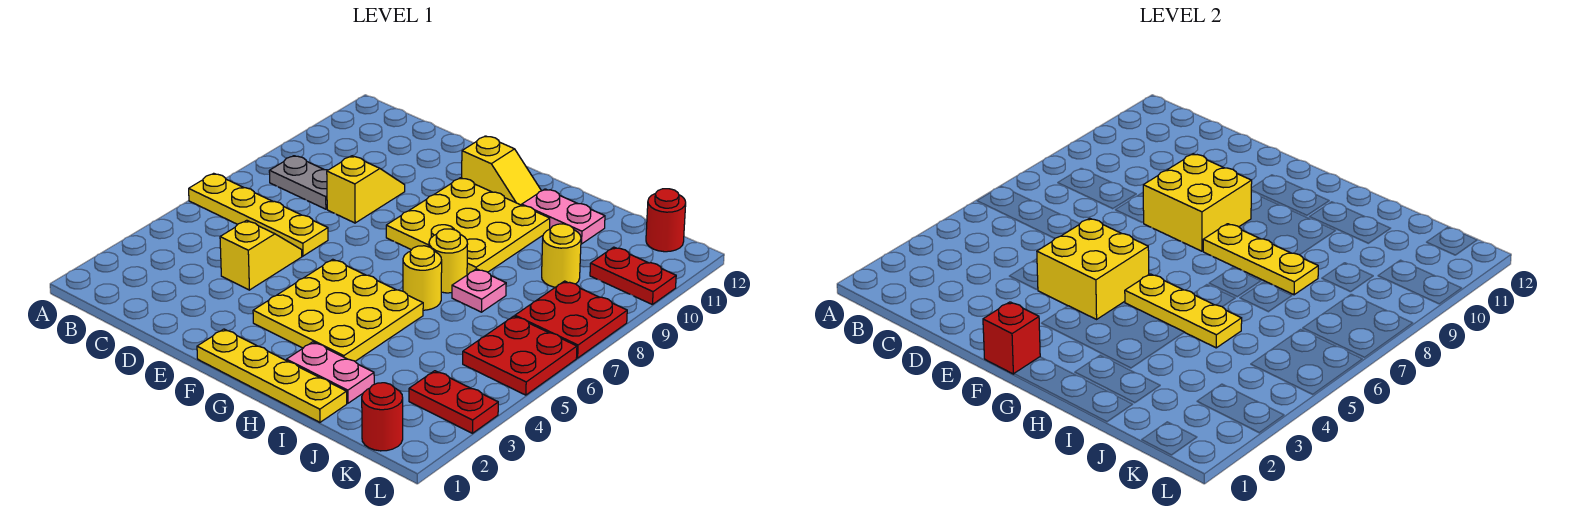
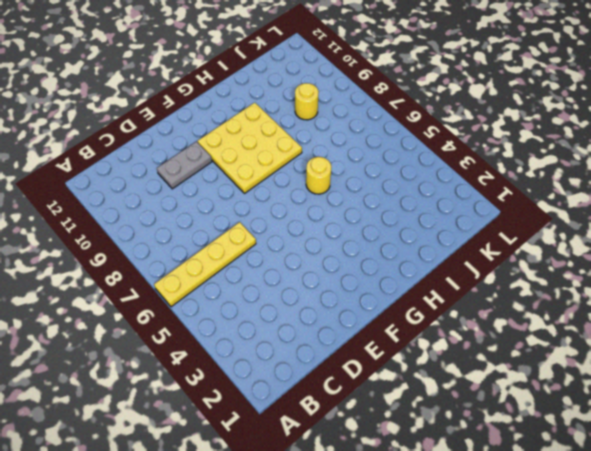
grey 1x2 plate [157,142,212,189] -> grey 1x2 plate moved to [269,156,328,209]
none -> yellow 1x2 slope [220,220,302,290]
none -> yellow 1x2 slope [327,156,405,223]
none -> yellow 1x4 plate [197,329,347,422]

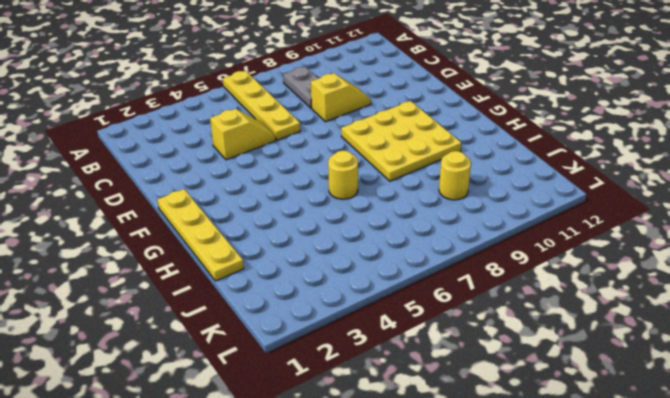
none -> yellow 3x3 plate [253,259,423,361]
none -> yellow 1x2 slope [462,136,541,205]
none -> pink 1x2 plate [287,342,374,403]

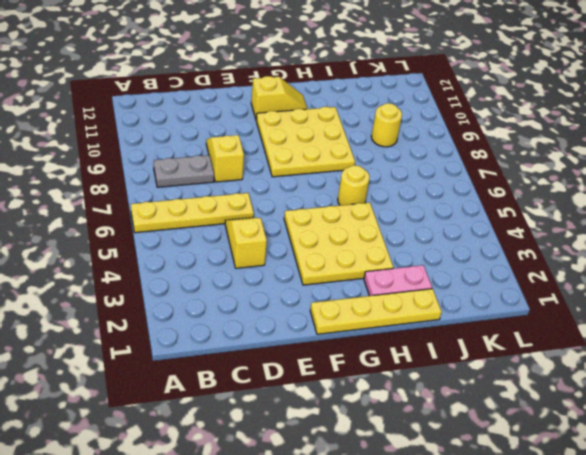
none -> yellow 1x1 round brick [429,229,468,293]
none -> pink 1x2 plate [522,189,605,244]
none -> pink 1x1 plate [452,269,506,312]

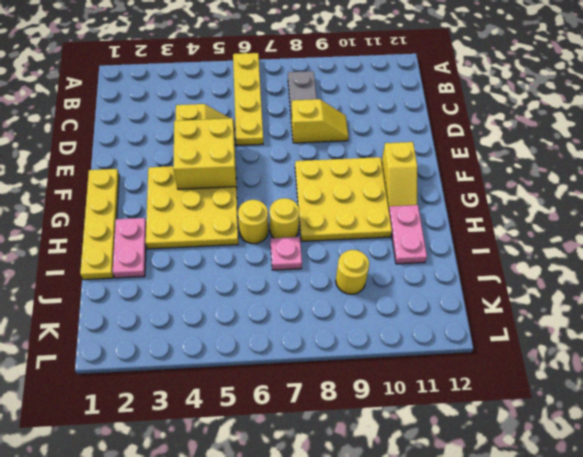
none -> red 1x1 round brick [362,383,403,451]
none -> red 1x2 plate [409,371,498,433]
none -> red 2x2 plate [463,316,577,395]

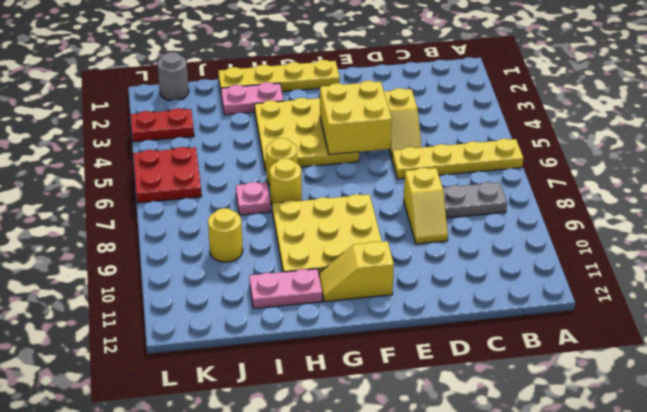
grey 1x1 round brick [157,52,189,101] -> red 1x1 round brick [362,383,403,451]
none -> red 2x2 plate [515,281,627,358]
none -> red 1x2 plate [590,247,676,304]
none -> red 1x1 round brick [646,189,686,252]

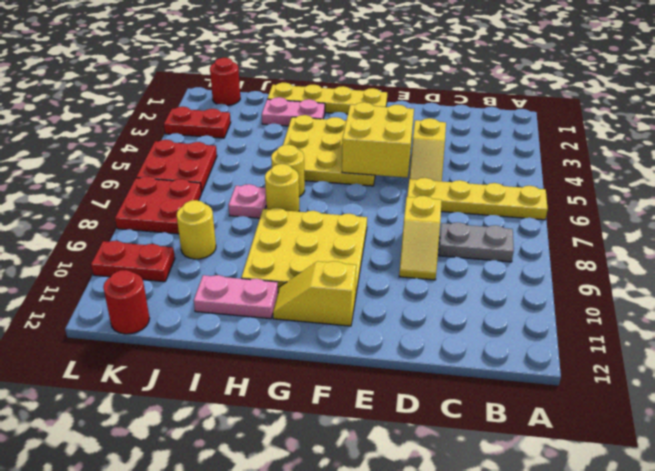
none -> yellow 2x2 brick [1143,154,1252,251]
none -> red 1x1 brick [983,302,1040,374]
none -> yellow 1x3 plate [1125,274,1242,348]

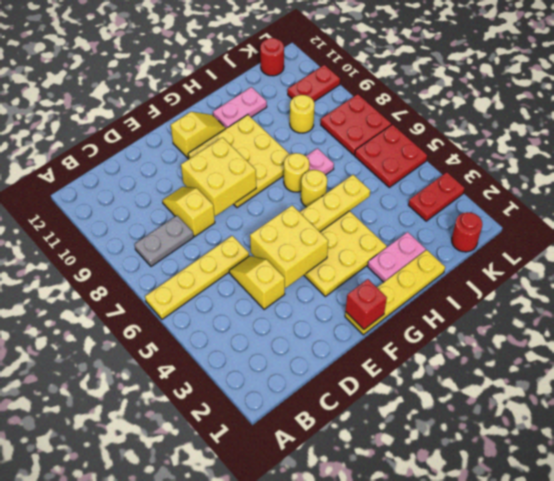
none -> yellow 1x3 plate [1203,224,1318,295]

